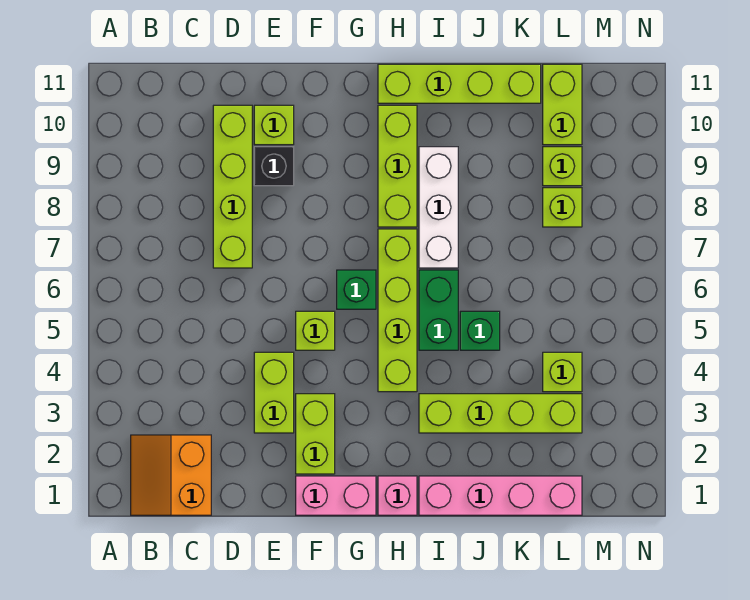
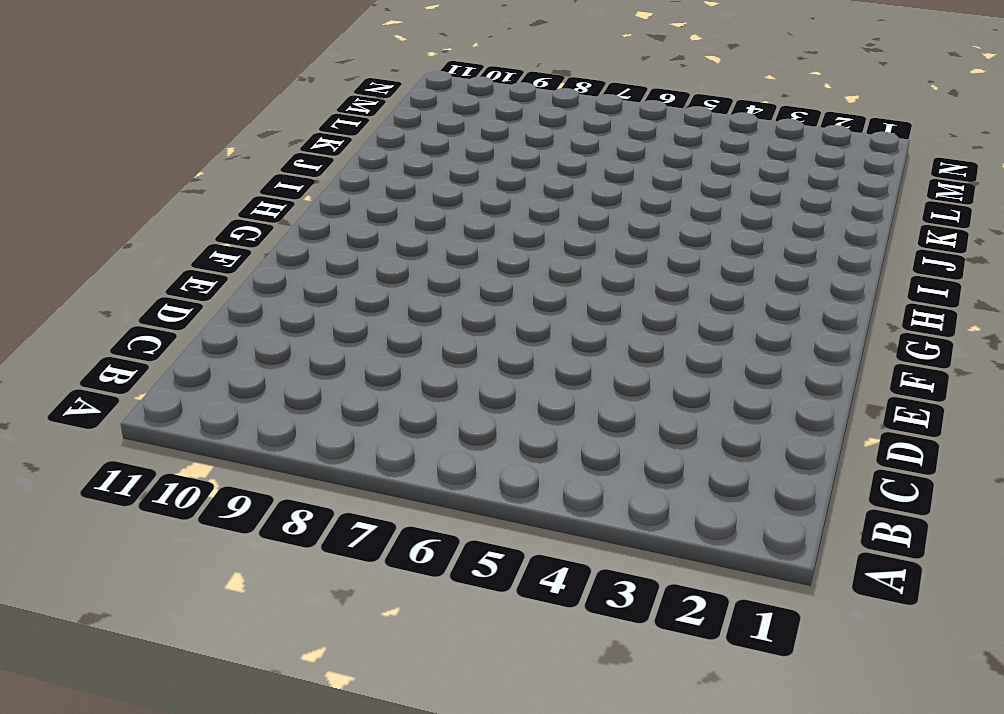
none -> orange 2x2 slope [131,435,211,515]
none -> lime 1x4 brick [213,105,252,268]
none -> lime 1x2 brick [254,352,294,433]

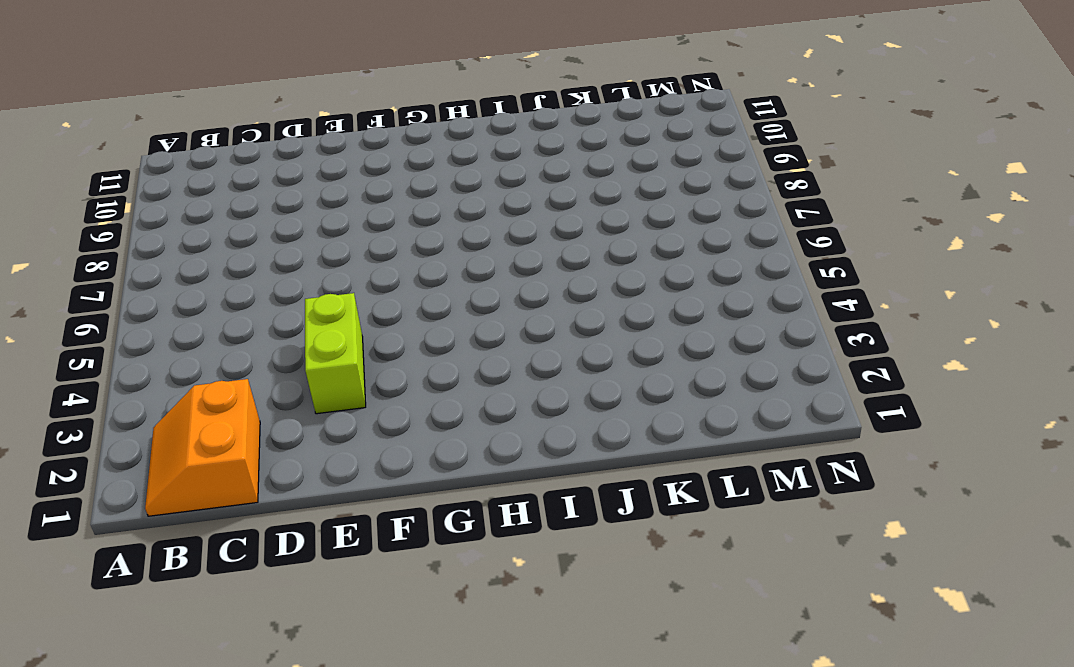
none -> lime 1x4 brick [213,105,252,268]
none -> black 1x1 brick [254,147,294,186]
none -> lime 1x1 brick [254,105,294,145]

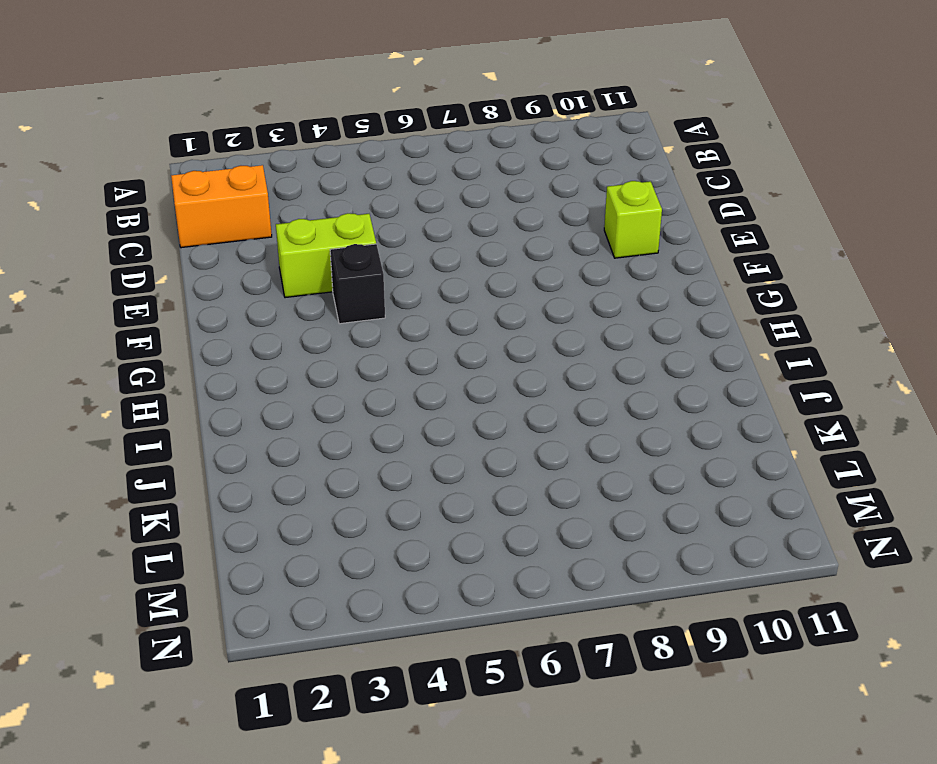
black 1x1 brick [330,244,385,324] -> black 1x1 brick moved to [254,147,294,186]
none -> lime 1x4 brick [213,105,252,268]
none -> pink 1x2 brick [296,476,376,515]
none -> lime 1x2 brick [296,394,335,474]

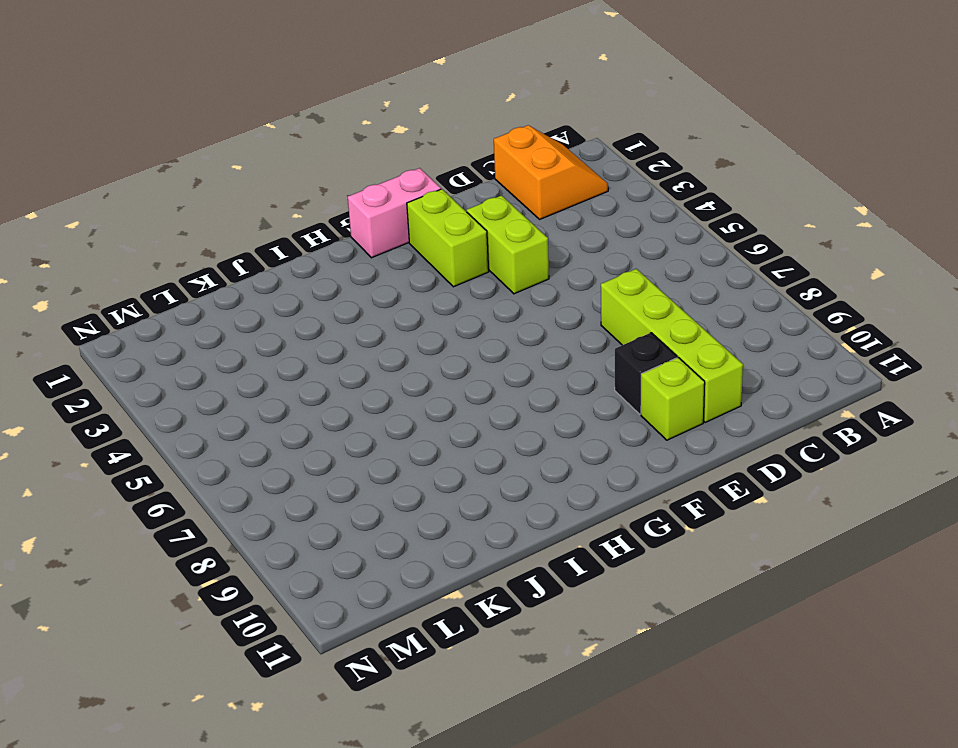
none -> lime 1x1 brick [296,311,335,350]
none -> green 1x1 brick [337,270,376,309]
none -> pink 1x1 brick [378,476,417,515]

